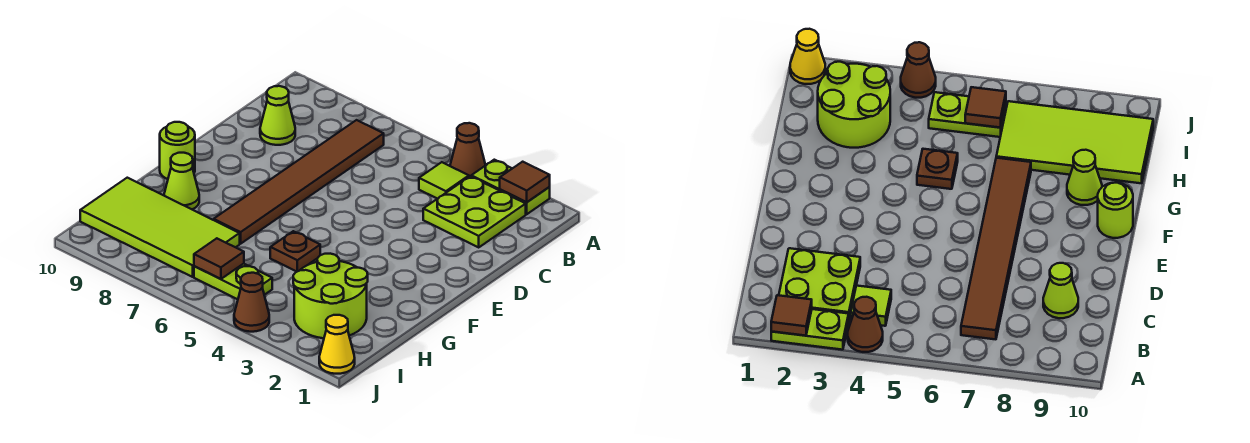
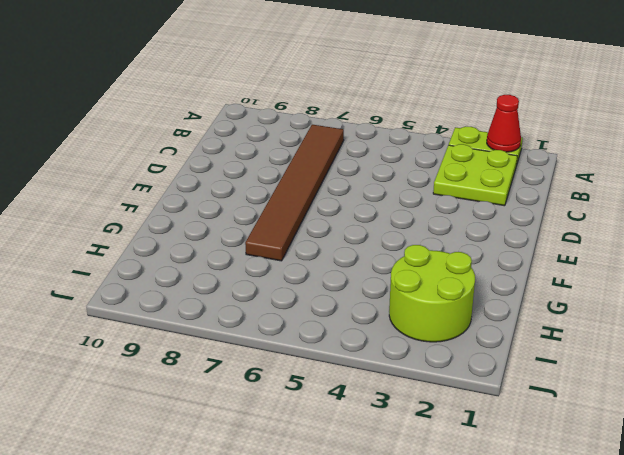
red 1x1 cone [487,95,521,152] -> brown 1x1 tile [500,162,550,202]
none -> brown 1x1 cone [450,123,485,177]
none -> lime 1x1 tile [419,162,469,199]
none -> lime 1x1 cone [260,86,295,145]

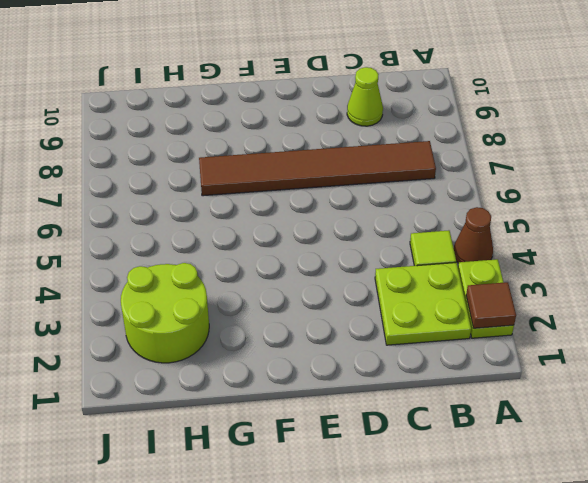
none -> lime 1x1 round brick [160,122,195,179]
none -> brown 1x1 plate [270,231,320,272]
none -> lime 1x1 cone [164,153,199,209]

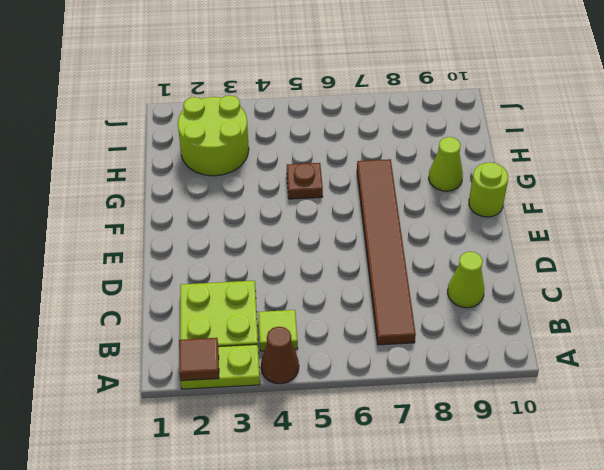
none -> lime 2x4 tile [80,178,240,277]
none -> lime 1x2 plate [194,264,272,299]
none -> yellow 1x1 cone [319,315,355,374]

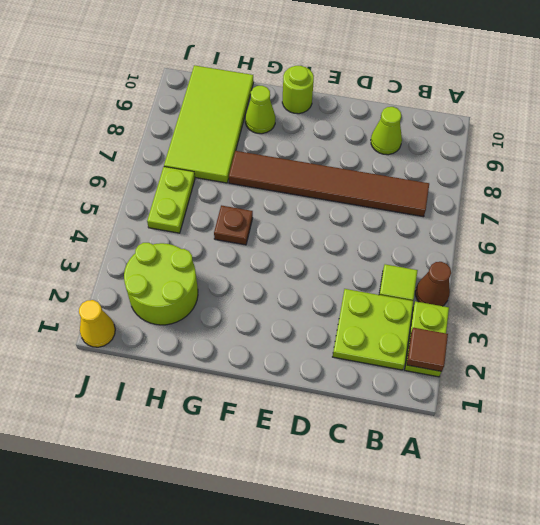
none -> brown 1x1 cone [234,273,269,332]
none -> brown 1x1 tile [194,238,244,279]

